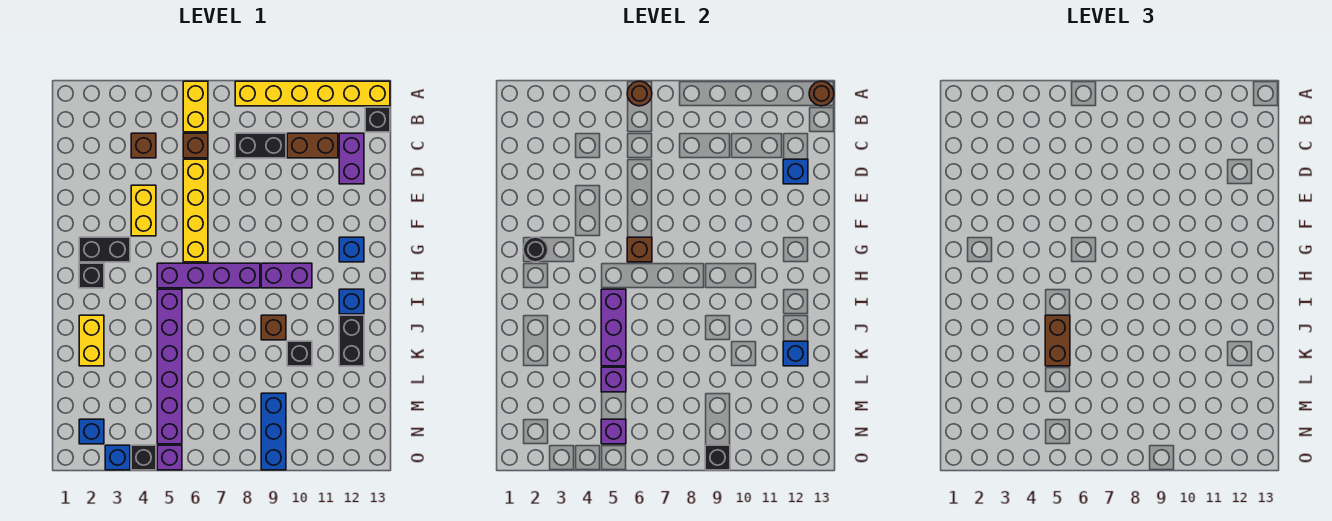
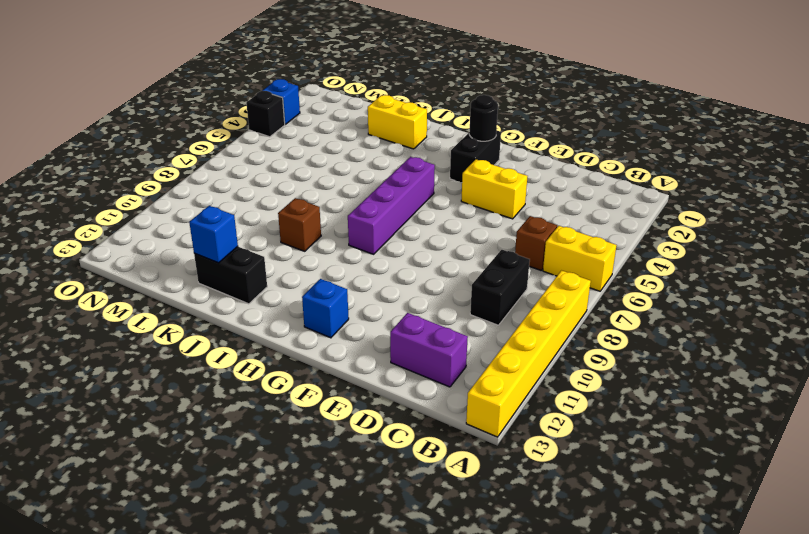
none -> black 1x1 brick [365,107,390,132]
none -> brown 1x1 brick [131,133,156,158]
none -> brown 1x2 brick [287,133,338,158]
none -> yellow 1x4 brick [183,159,208,262]

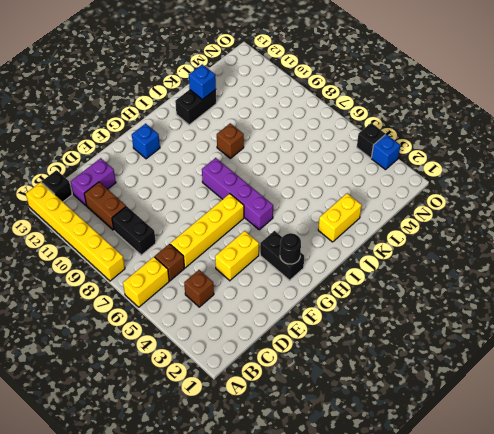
none -> black 1x1 brick [79,263,104,288]
none -> purple 1x2 brick [261,263,312,288]
none -> purple 1x6 brick [157,289,182,444]
none -> blue 1x1 brick [339,289,364,314]

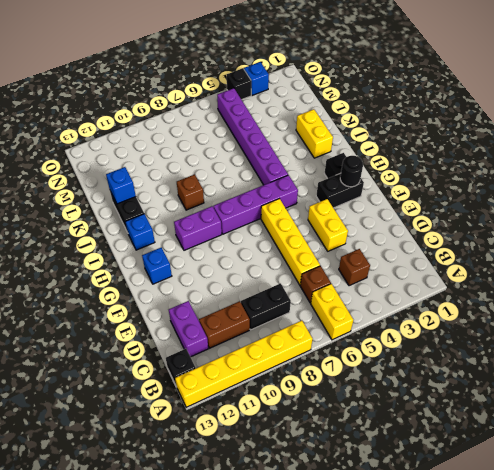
none -> black 1x1 brick [287,341,312,366]
none -> blue 1x3 brick [261,393,286,470]
none -> blue 1x1 brick [79,419,104,444]
none -> purple 1x1 brick [157,445,182,470]

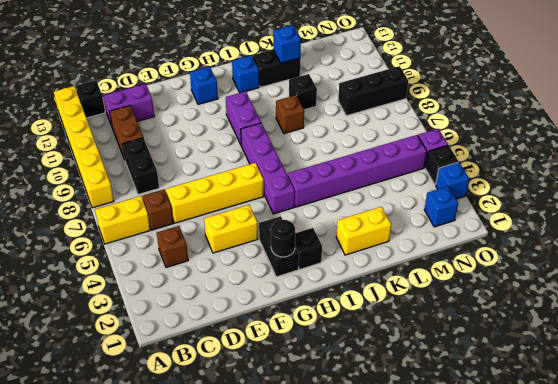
black 1x3 brick [338,66,408,116] -> blue 1x3 brick [261,393,286,470]
none -> brown 1x1 round brick [627,81,652,106]
none -> brown 1x1 round brick [809,81,834,106]
none -> blue 1x1 brick [783,159,808,184]
none -> brown 1x1 brick [627,237,652,262]

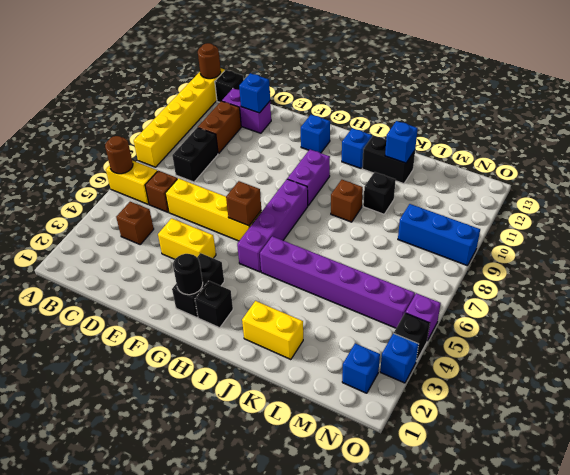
none -> purple 1x3 brick [601,289,626,366]
none -> purple 1x1 brick [601,367,626,392]
none -> purple 1x1 brick [601,419,626,444]
none -> black 1x1 brick [705,445,730,470]

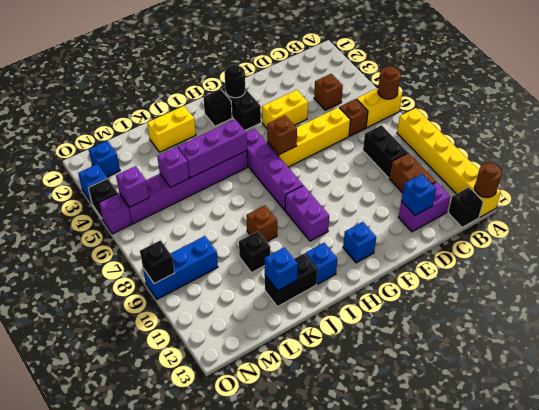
none -> brown 1x2 brick [1045,315,1070,366]

